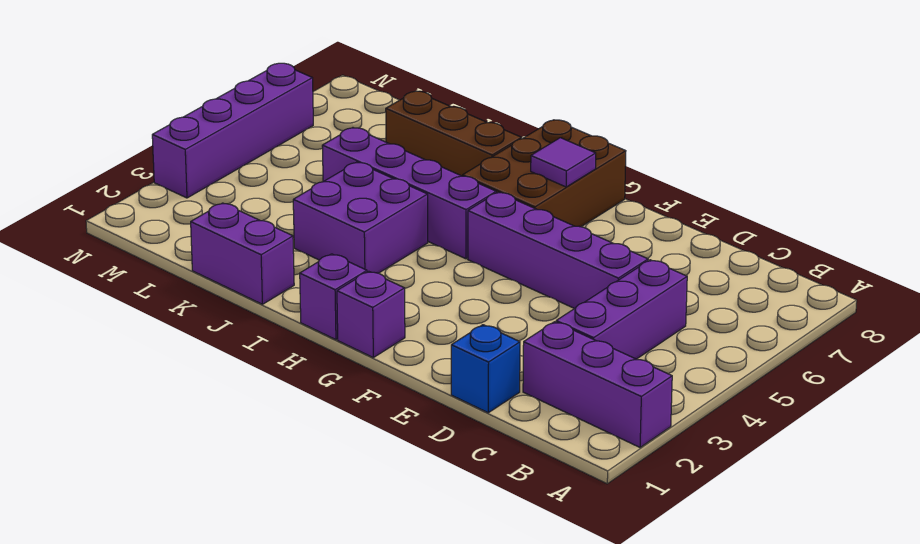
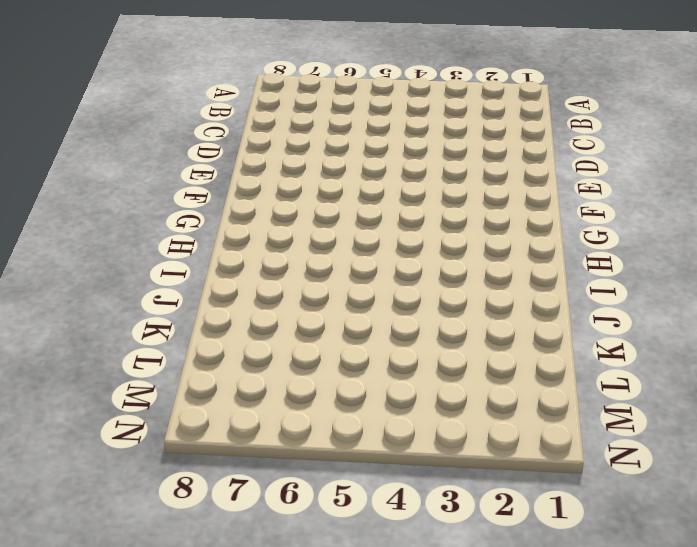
none -> purple 1x3 brick [523,322,672,447]
none -> purple 1x3 brick [556,260,687,359]
none -> blue 1x1 brick [451,325,520,413]

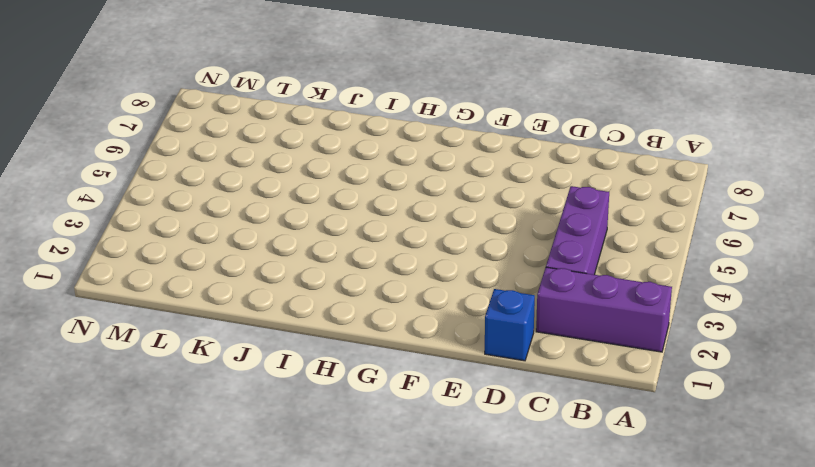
none -> purple 1x4 brick [468,192,648,309]
none -> purple 1x1 brick [337,271,405,357]
none -> brown 2x3 brick [463,120,626,227]

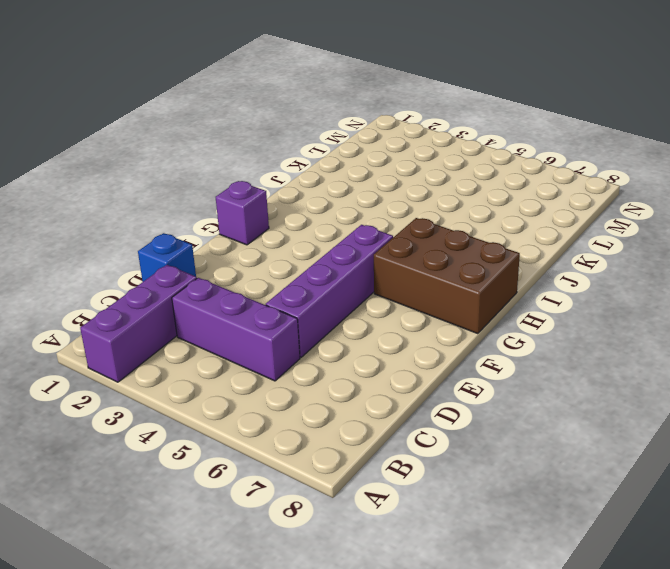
none -> purple 1x1 brick [300,254,367,340]
none -> purple 1x4 brick [322,128,496,259]
none -> purple 2x2 brick [293,162,428,273]

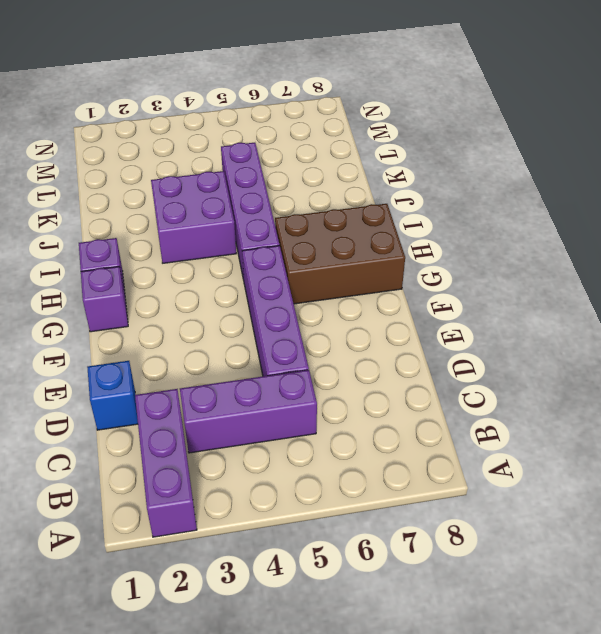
none -> brown 1x3 brick [386,91,522,176]
none -> purple 1x2 brick [191,203,294,304]
none -> purple 1x4 brick [152,63,313,198]

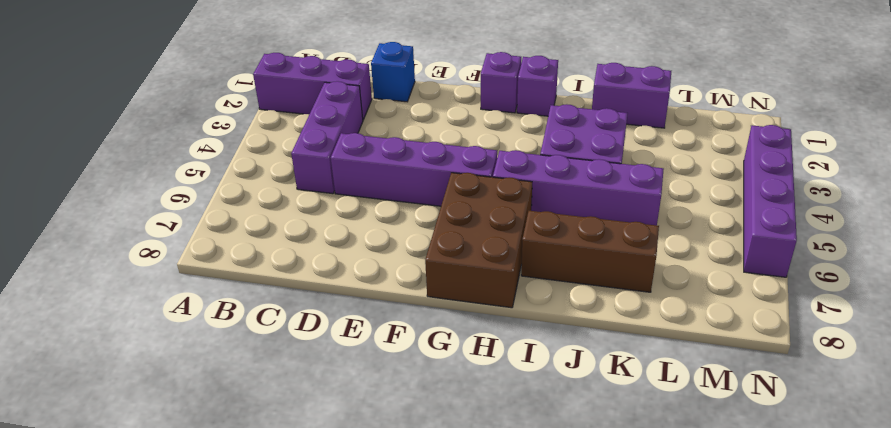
none -> purple 1x1 tile [531,138,596,187]

